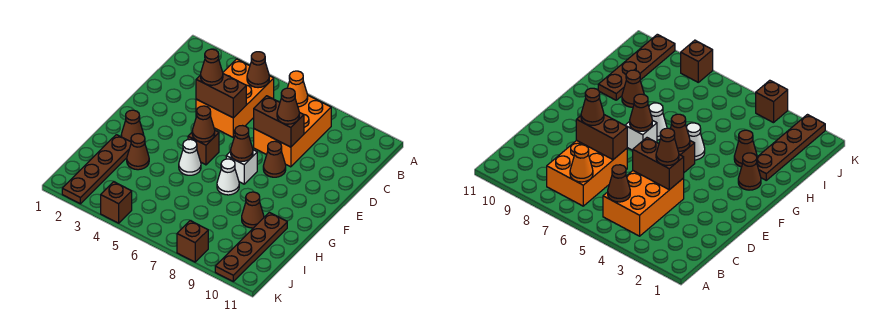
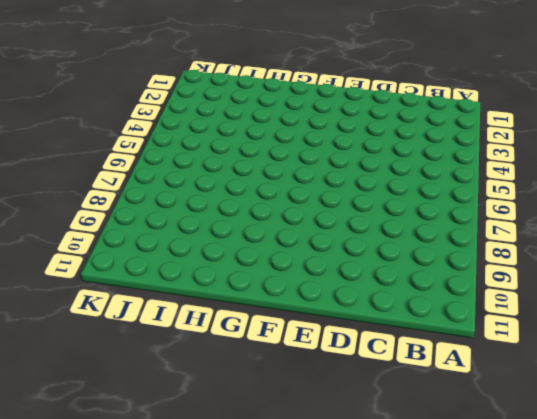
none -> orange 2x3 brick [196,59,274,137]
none -> orange 2x3 brick [254,96,331,167]
none -> brown 1x1 cone [263,141,286,177]

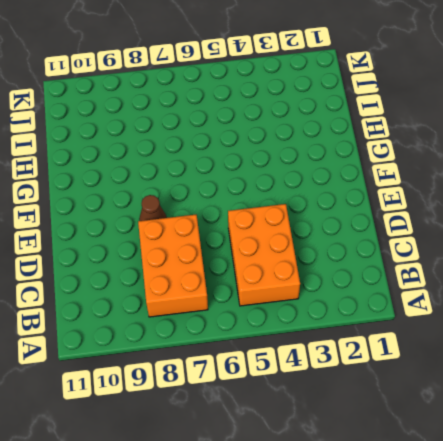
none -> brown 1x1 brick [188,131,219,165]
none -> white 1x1 brick [226,150,257,184]
none -> brown 1x1 cone [121,110,144,142]

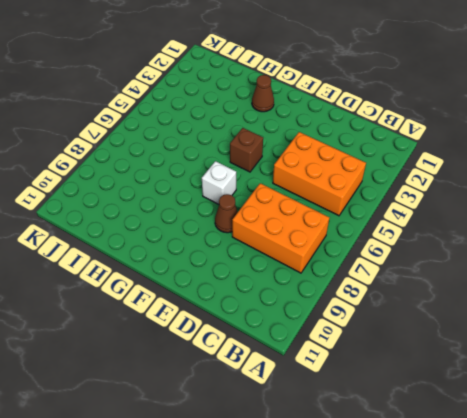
none -> white 1x1 cone [179,139,201,175]
none -> white 1x1 cone [217,159,239,195]
none -> brown 1x4 plate [62,135,131,204]

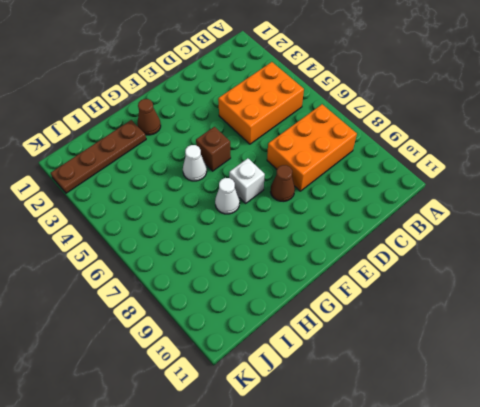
none -> brown 1x1 cone [127,134,149,170]
none -> brown 1x1 cone [242,192,264,228]
none -> brown 1x4 plate [215,212,287,281]

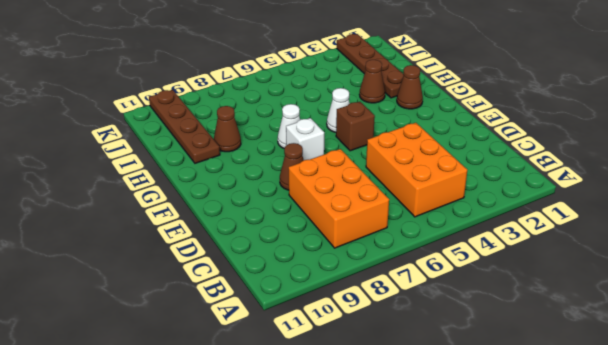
none -> brown 1x1 brick [101,182,132,223]
none -> brown 1x1 brick [177,221,208,262]
none -> brown 1x1 cone [247,52,269,88]

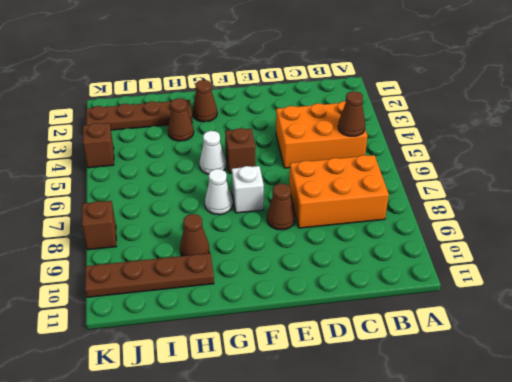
none -> orange 1x1 cone [288,71,308,107]
none -> brown 1x2 brick [196,74,246,118]
none -> brown 1x2 brick [254,96,304,147]

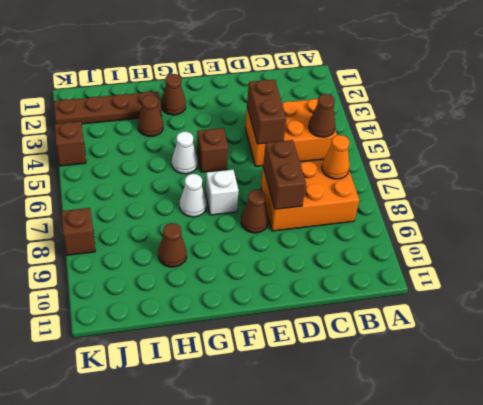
none -> brown 1x4 plate [215,212,287,281]
none -> brown 1x1 cone [192,106,215,142]
none -> brown 1x1 cone [231,126,253,161]

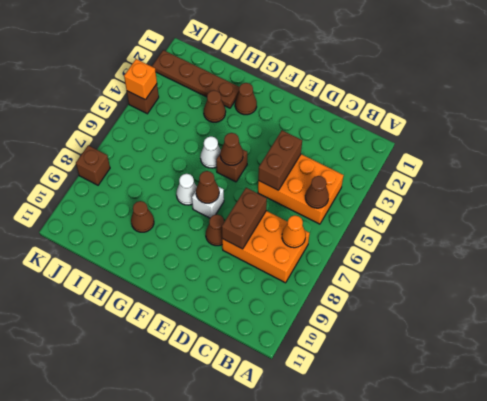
orange 1x1 brick [124,59,157,100] -> none
none -> brown 1x4 plate [215,212,287,281]
none -> brown 1x1 cone [201,49,223,85]
none -> brown 1x1 cone [277,88,299,124]

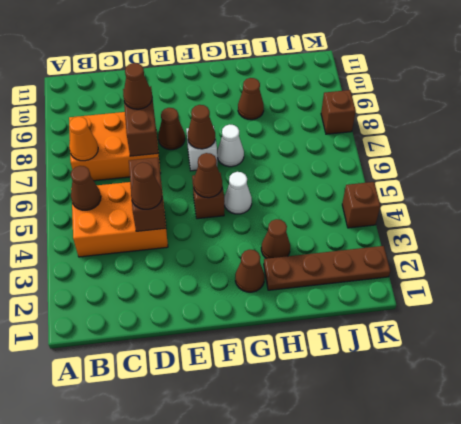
none -> brown 1x4 plate [215,212,287,281]

